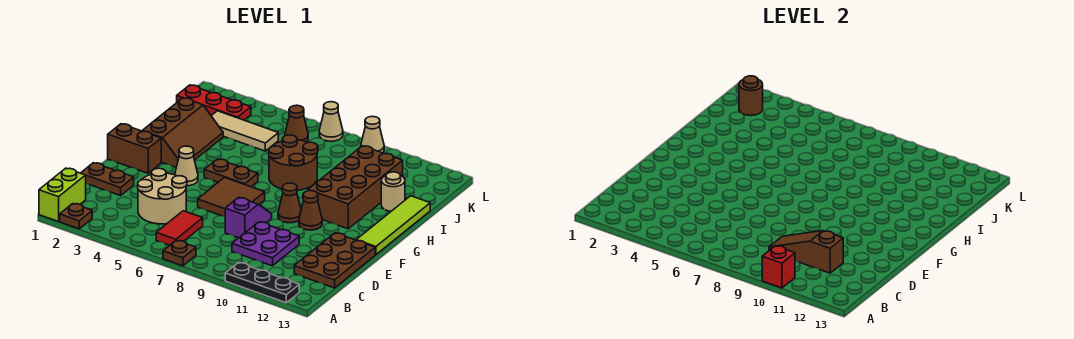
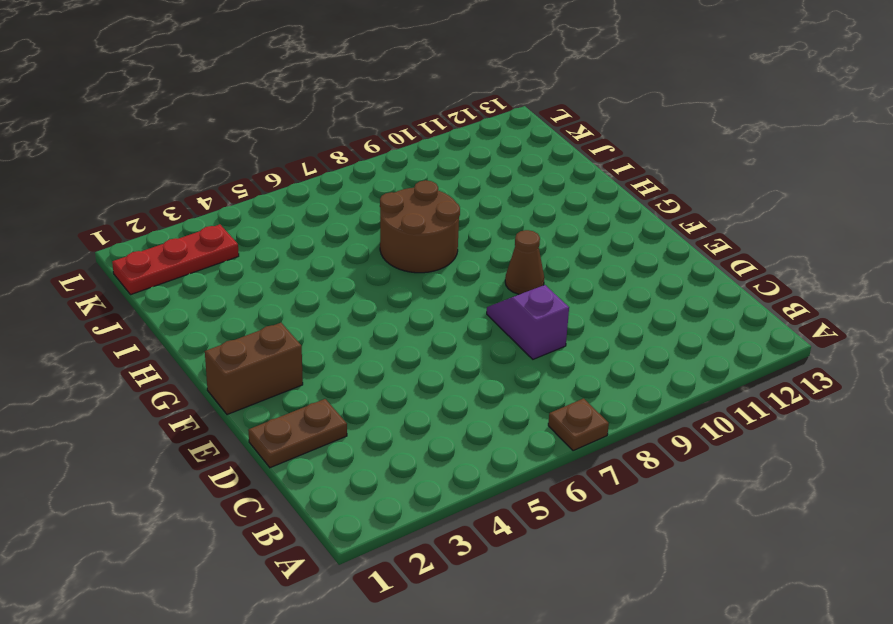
none -> lime 1x2 brick [39,168,86,222]
none -> brown 1x1 plate [60,204,92,229]
none -> black 1x3 plate [225,263,299,303]

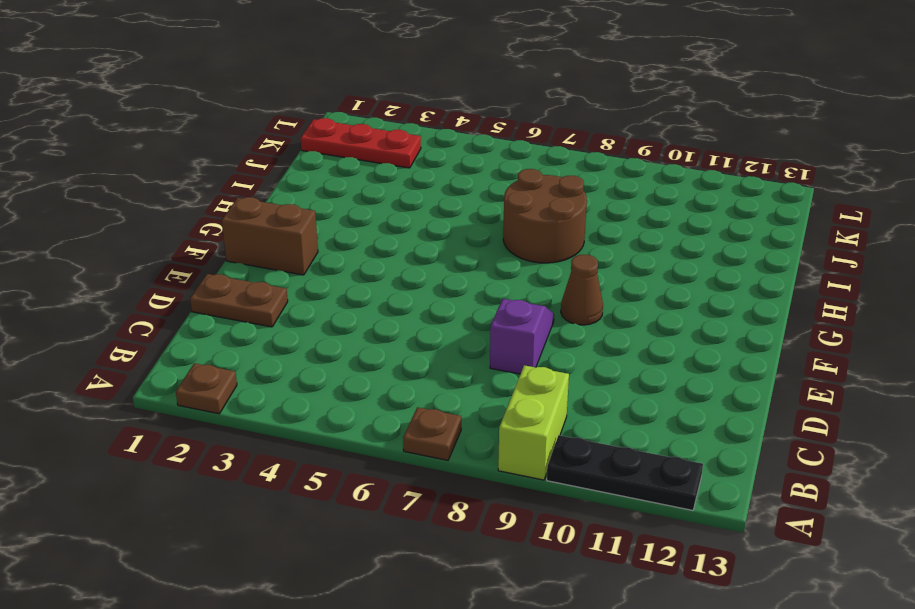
lime 1x2 brick [498,365,569,480] -> lime 1x2 brick moved to [39,168,86,222]
none -> red 1x2 tile [156,211,203,245]
none -> tan 2x2 round brick [138,168,187,224]
none -> purple 2x2 plate [232,222,299,266]

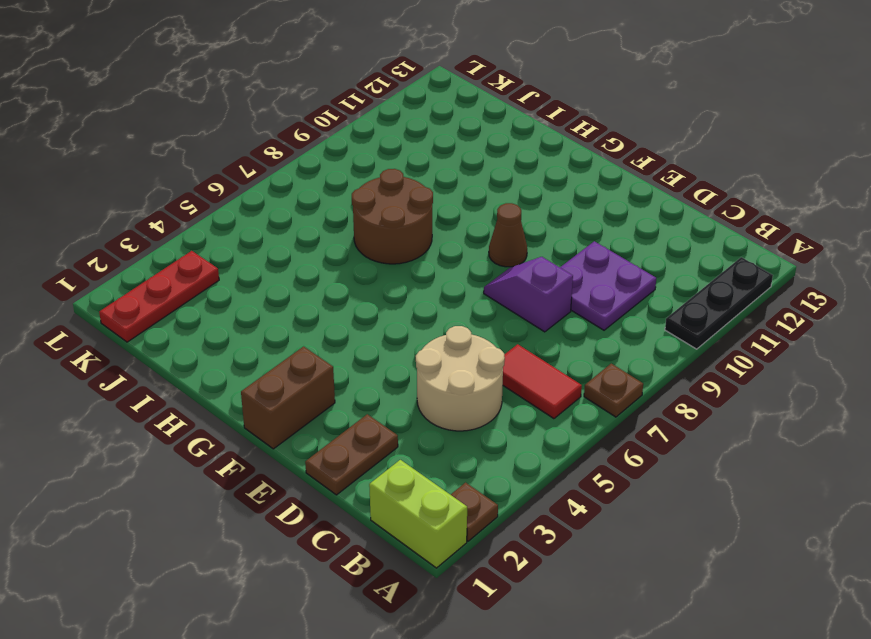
none -> brown 2x3 plate [294,233,375,288]
none -> brown 2x2 tile [198,178,265,216]
none -> tan 1x1 cone [175,146,198,186]

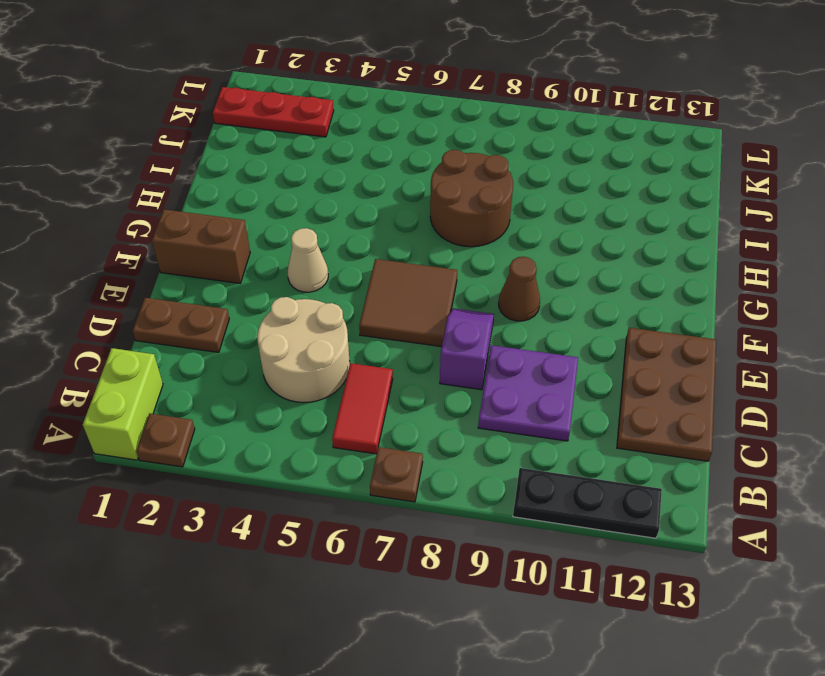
none -> brown 1x1 cone [299,191,322,230]
none -> lime 1x4 tile [356,196,430,255]
none -> brown 2x3 slope [142,98,223,167]

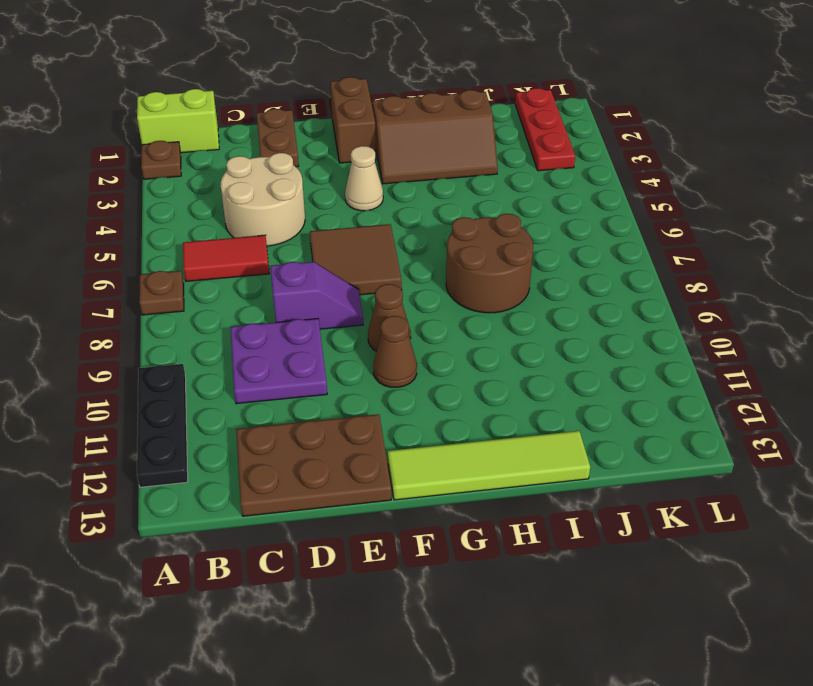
none -> brown 1x2 plate [204,159,258,187]
none -> brown 2x4 brick [308,146,403,229]
none -> tan 1x1 round brick [381,172,405,211]

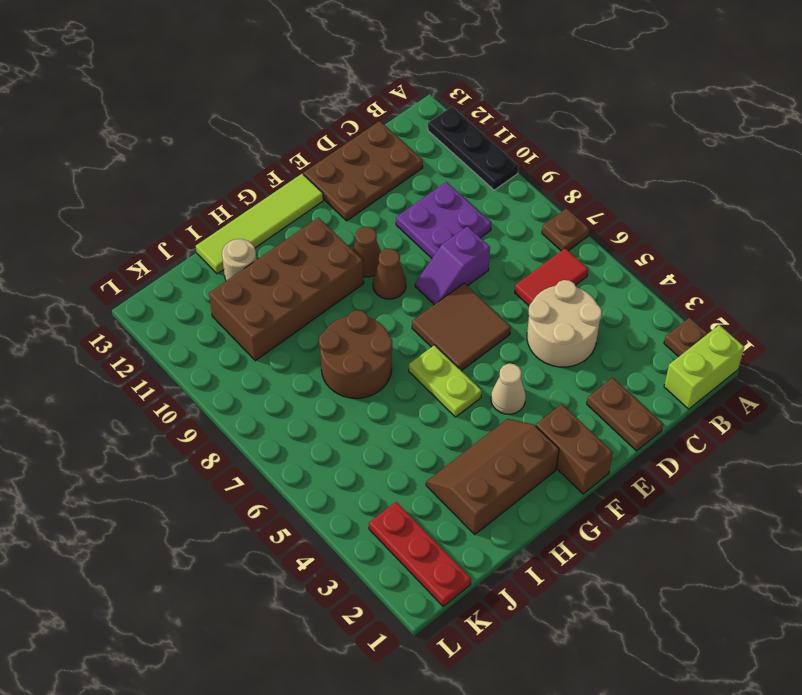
lime 1x2 plate [409,345,482,417] -> brown 1x2 plate [204,159,258,187]
none -> tan 1x3 tile [211,111,278,151]
none -> brown 1x1 cone [285,105,308,142]
none -> tan 1x1 cone [319,102,343,141]

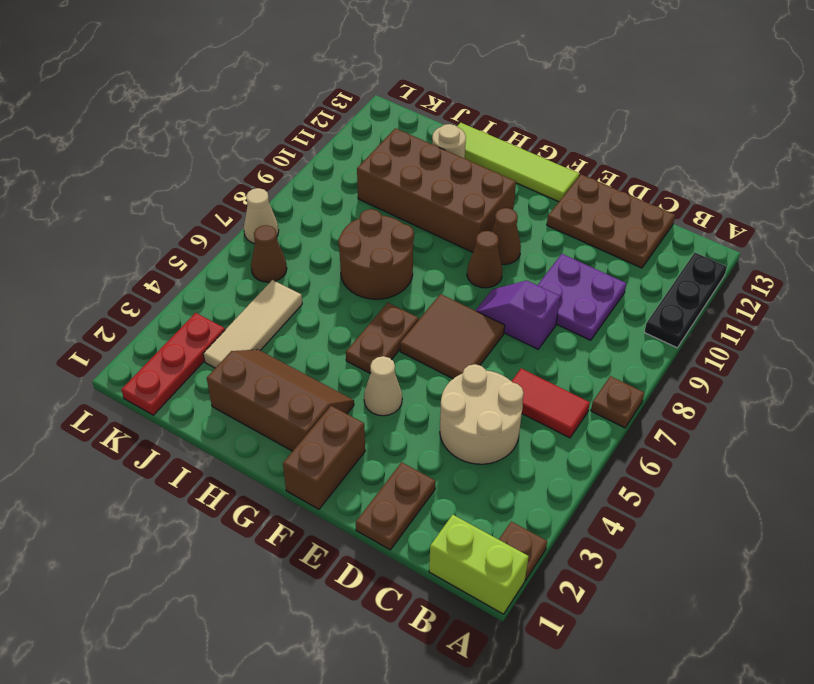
none -> tan 1x1 cone [361,116,384,153]
none -> red 1x1 brick [762,246,795,288]
none -> brown 1x3 slope [769,231,843,273]

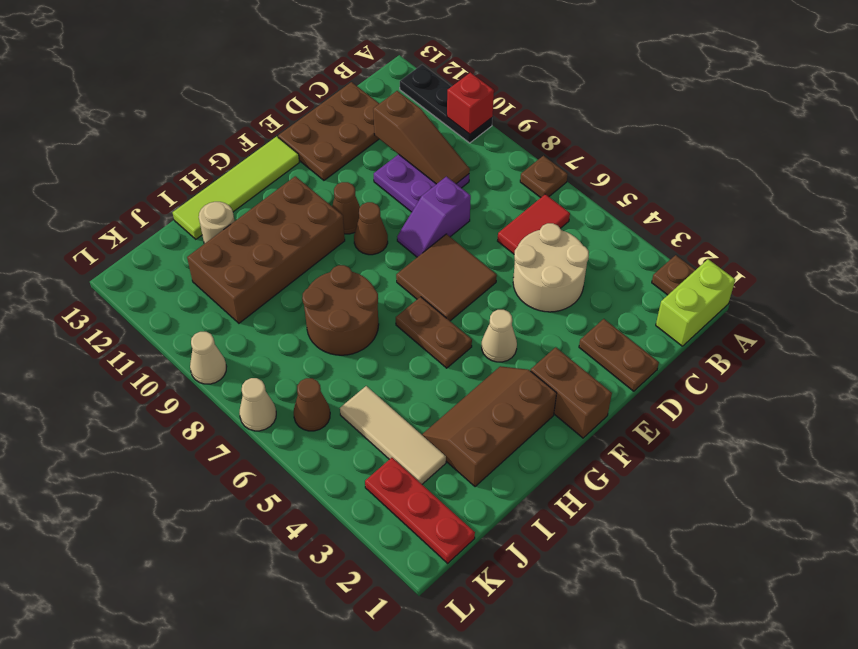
none -> brown 1x1 round brick [739,76,763,116]

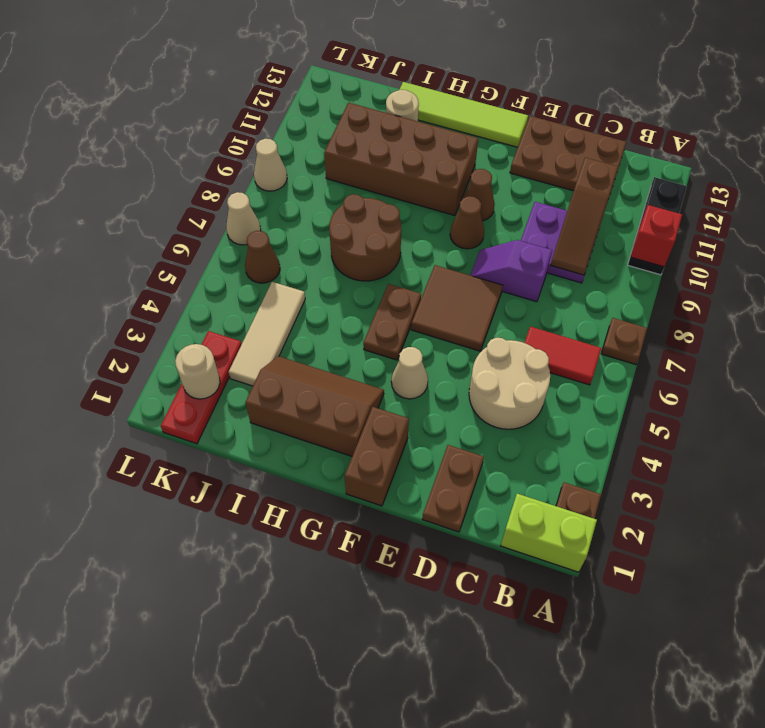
tan 1x1 round brick [175,344,220,399] -> brown 1x1 round brick [739,76,763,116]

